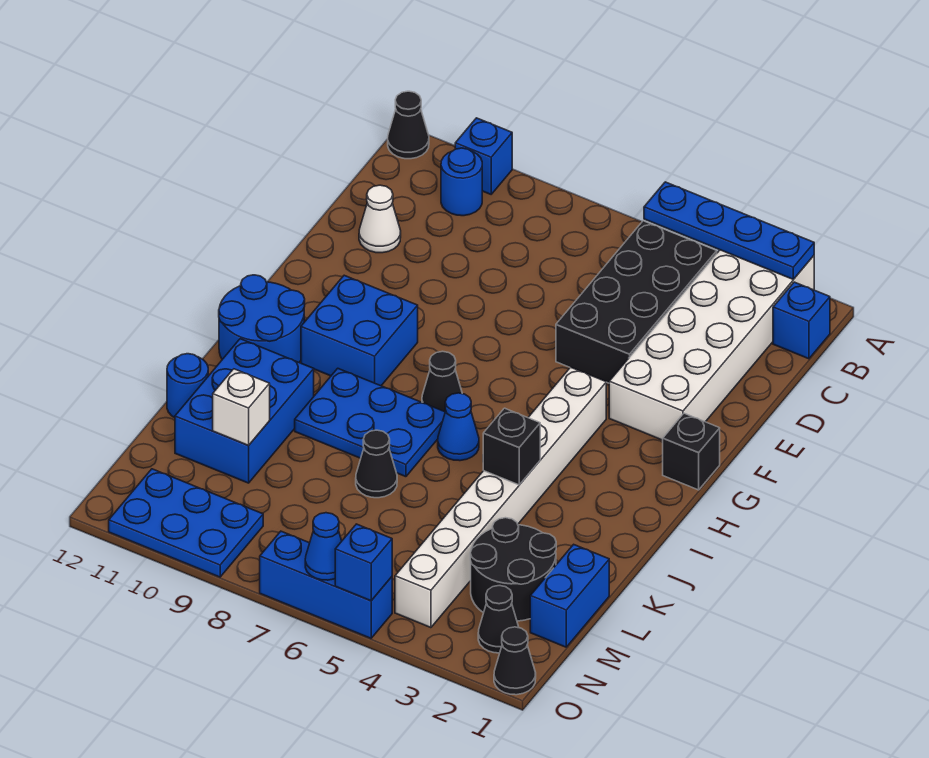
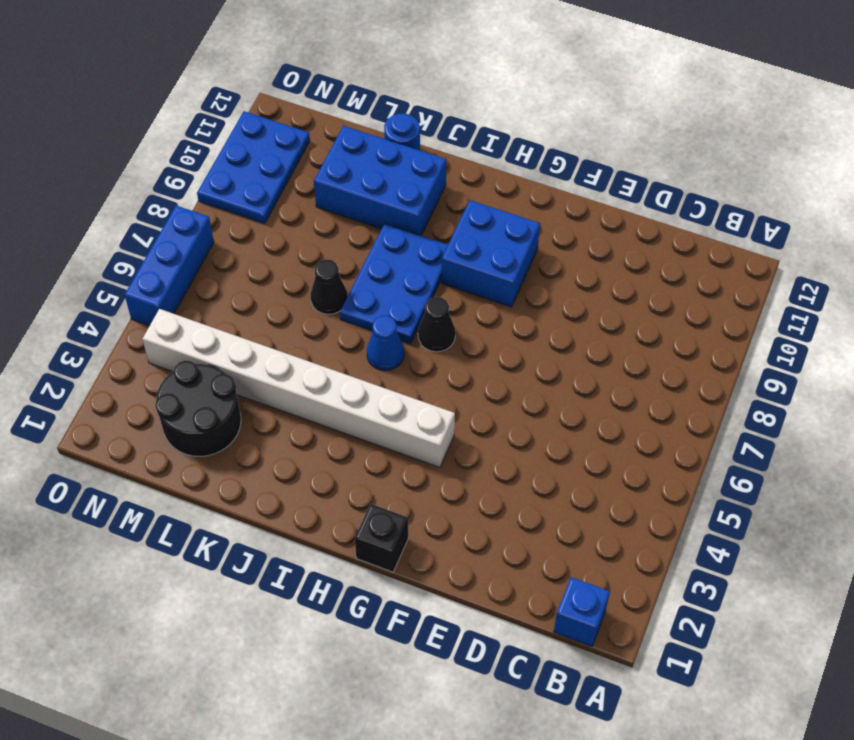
none -> white 2x6 brick [609,250,814,440]
none -> blue 1x1 brick [455,118,512,194]
none -> black 1x1 cone [388,91,429,159]

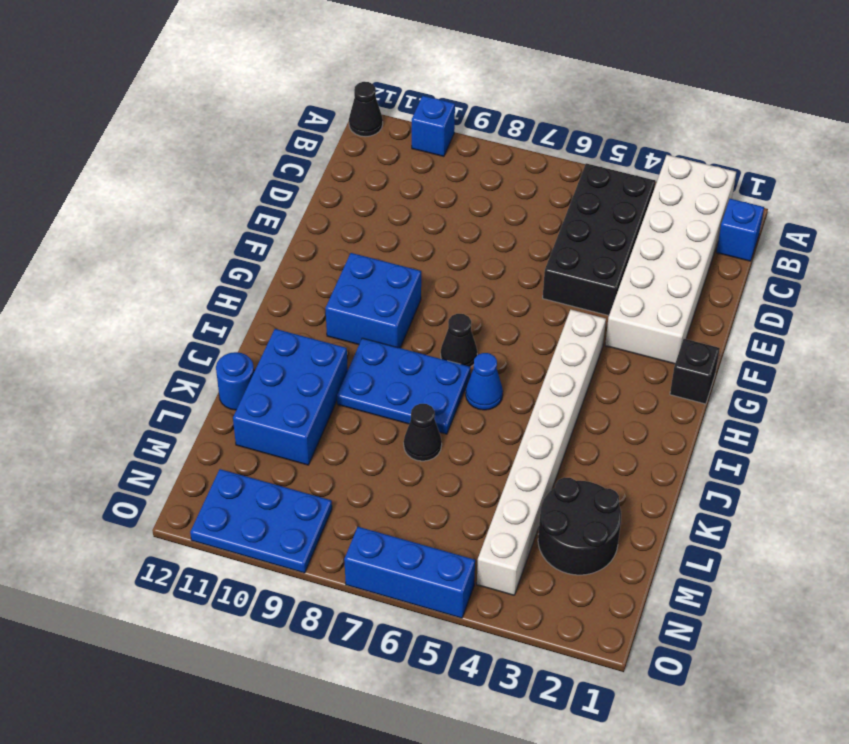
none -> blue 1x1 round brick [441,148,482,216]
none -> white 1x1 cone [359,185,401,253]
none -> blue 2x2 round brick [219,275,305,362]

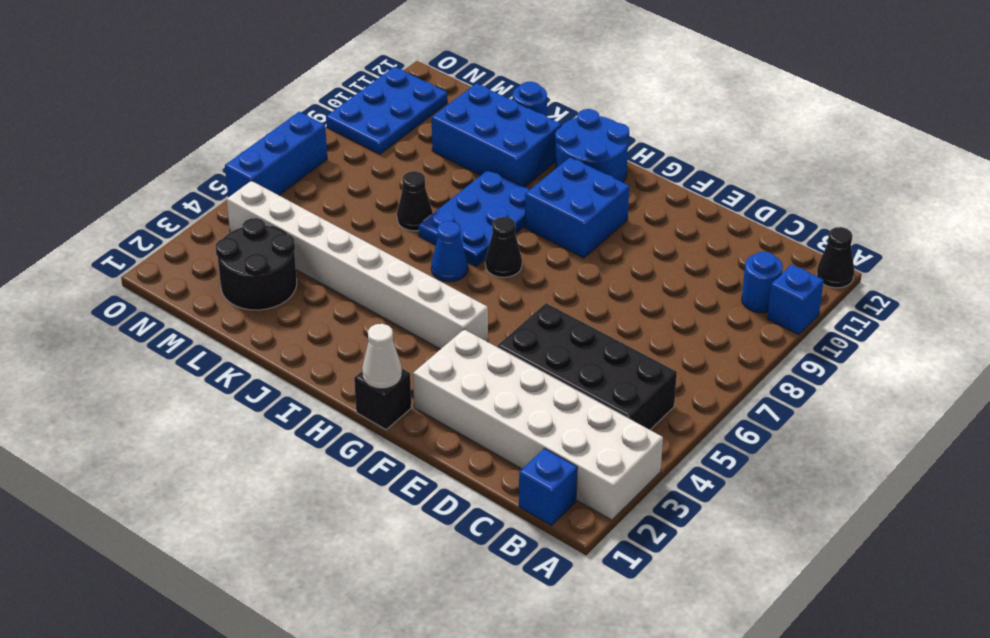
white 1x1 cone [362,324,402,389] -> white 1x1 cone moved to [359,185,401,253]
none -> blue 1x2 brick [530,544,609,647]
none -> black 1x1 cone [478,586,519,653]
none -> black 1x1 cone [494,627,536,695]

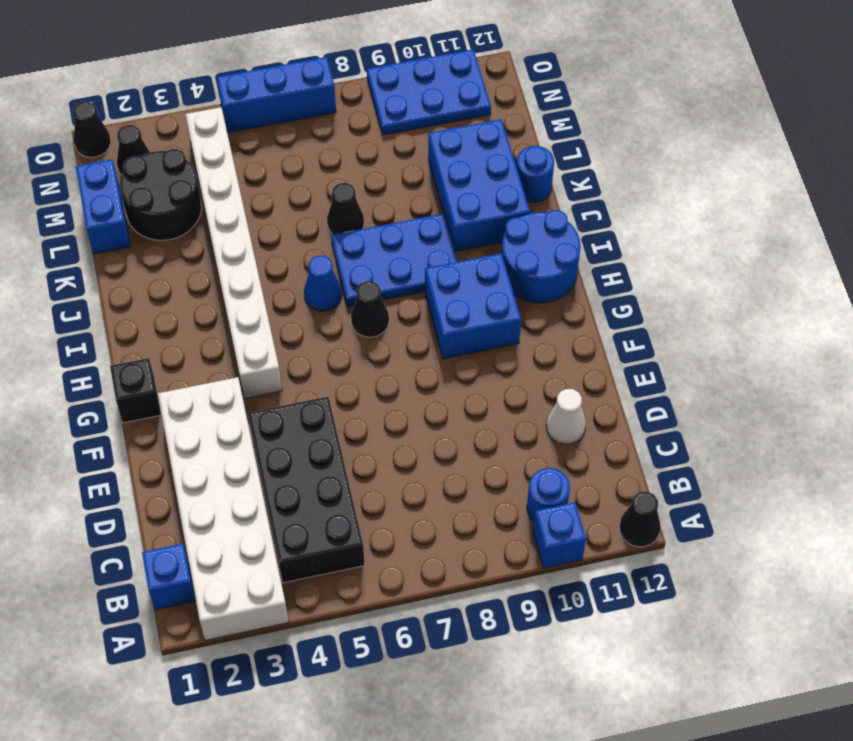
none -> blue 1x4 plate [644,182,814,279]
none -> black 1x1 brick [483,408,540,485]
none -> white 1x1 brick [213,369,270,446]

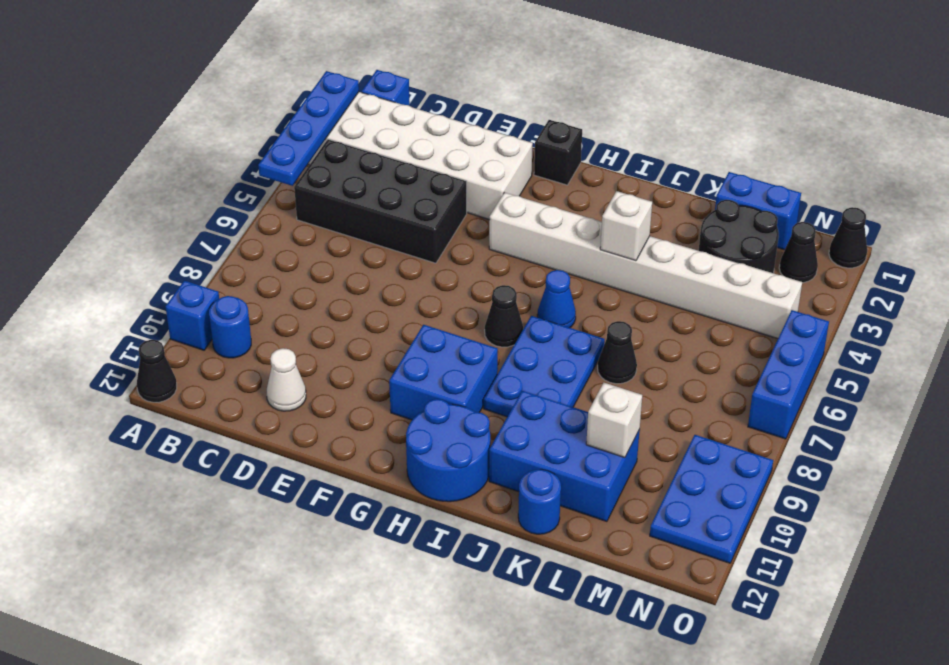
white 1x1 brick [600,191,652,261] -> black 1x1 brick [483,408,540,485]
none -> blue 1x1 brick [335,524,392,601]
none -> blue 1x1 cone [305,513,342,580]

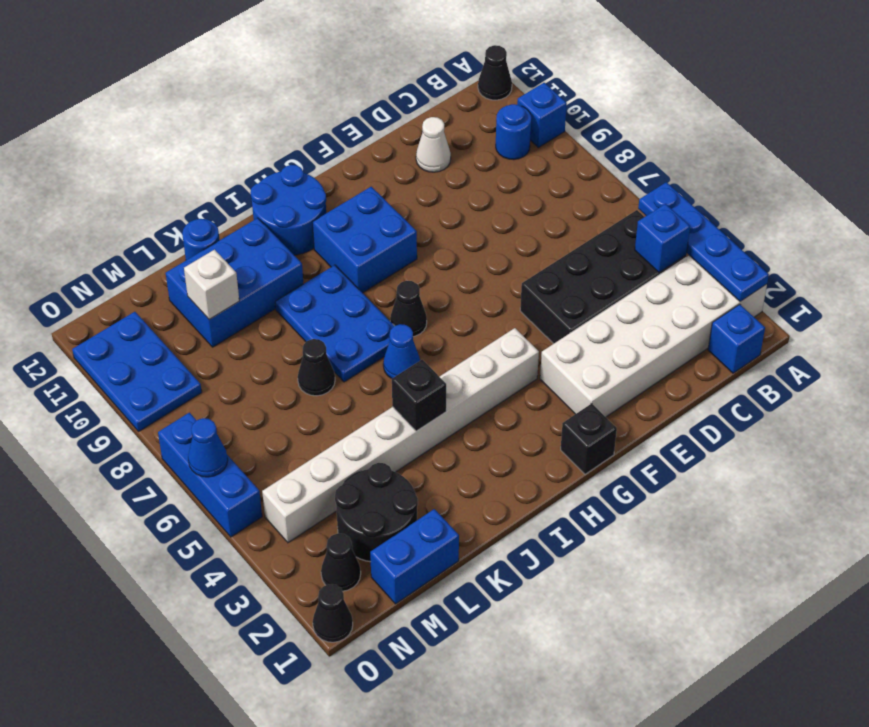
blue 1x1 brick [635,204,690,273] -> blue 1x1 brick moved to [335,524,392,601]

